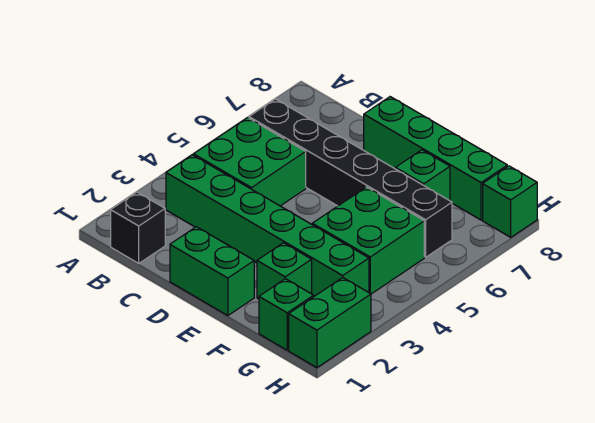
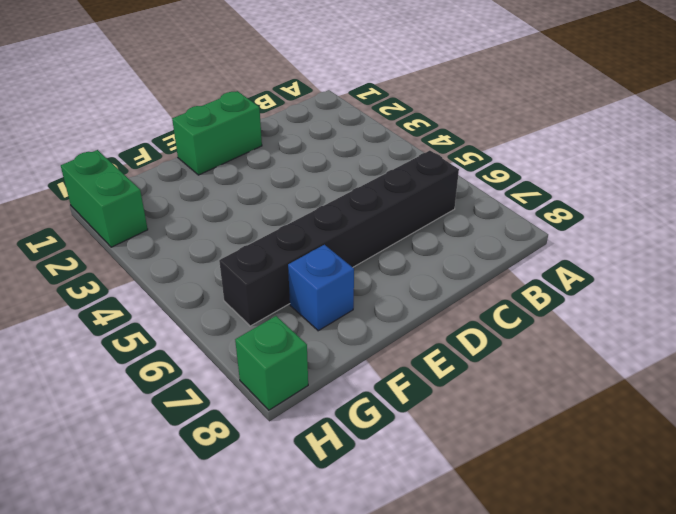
blue 1x1 brick [288,245,354,331] -> green 1x1 brick [395,150,450,201]
none -> black 1x1 brick [111,192,165,263]
none -> green 1x6 brick [166,155,369,296]
none -> green 2x2 brick [194,118,306,206]

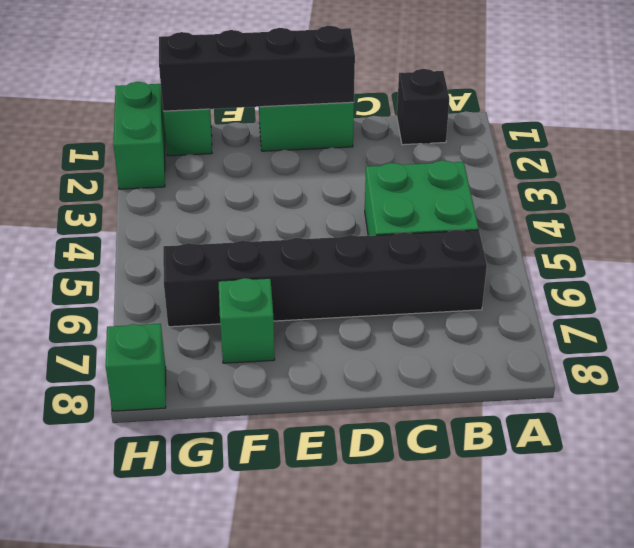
black 1x4 brick [159,26,355,111] -> none
none -> green 1x6 brick [166,155,369,296]
none -> green 1x4 brick [364,97,507,220]
none -> green 1x1 brick [257,243,312,299]

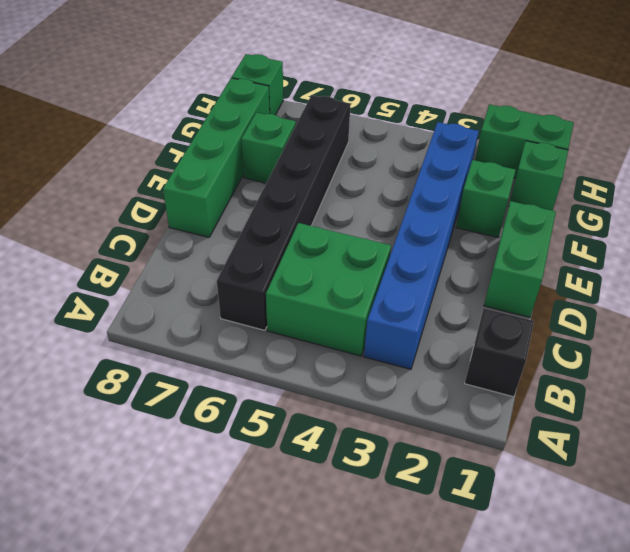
blue 1x6 brick [364,122,479,369] -> green 1x6 brick [166,155,369,296]
none -> green 2x2 brick [312,187,424,294]

